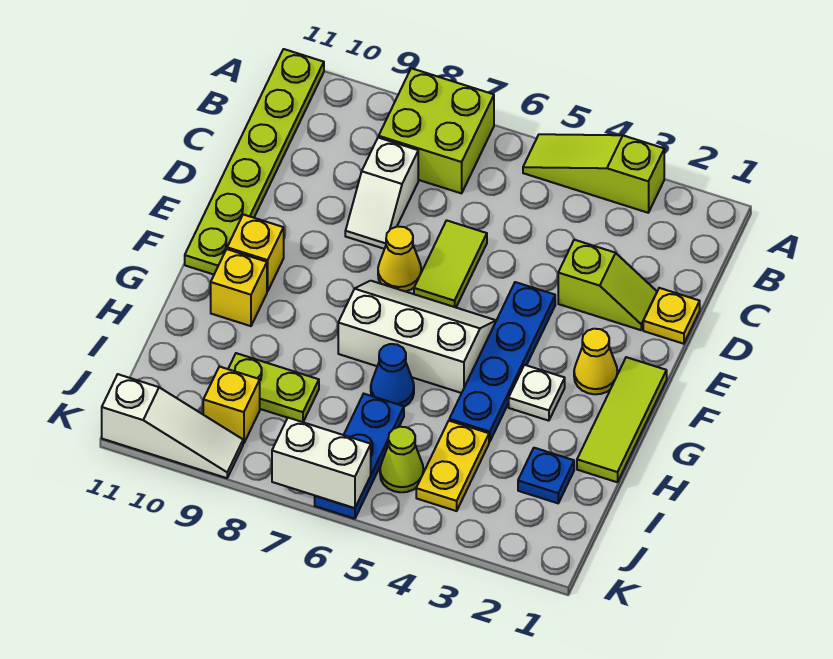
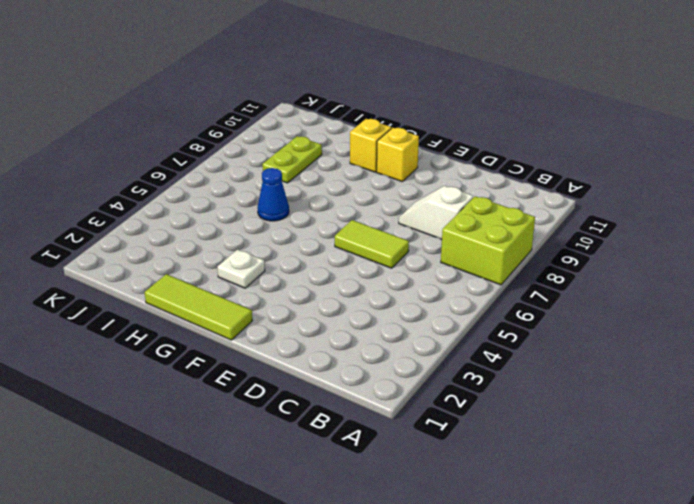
none -> lime 1x3 slope [523,134,664,213]
none -> lime 1x6 plate [185,49,324,274]
none -> yellow 1x1 plate [643,288,700,344]

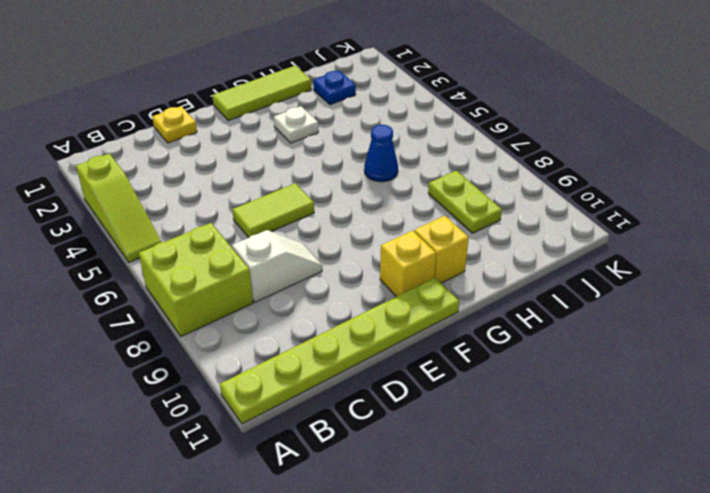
none -> lime 1x2 slope [558,240,657,330]
none -> blue 1x4 plate [449,282,555,442]
none -> yellow 1x1 cone [378,226,421,292]

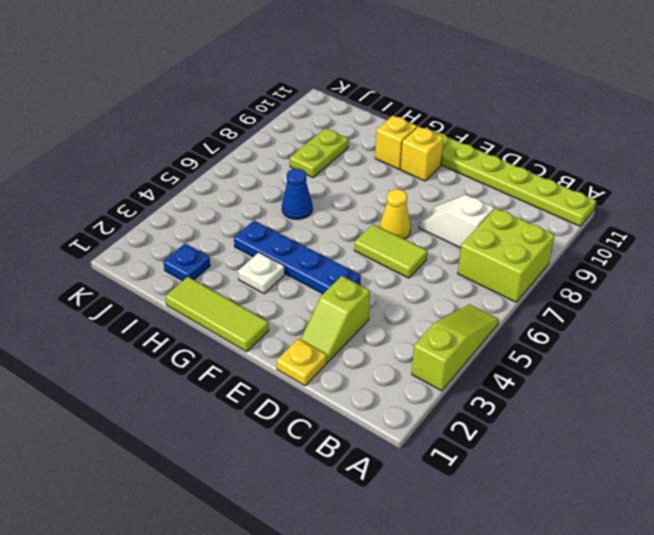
none -> yellow 1x1 cone [574,329,618,394]
none -> white 2x3 slope [338,281,496,393]
none -> yellow 1x2 plate [416,421,489,511]

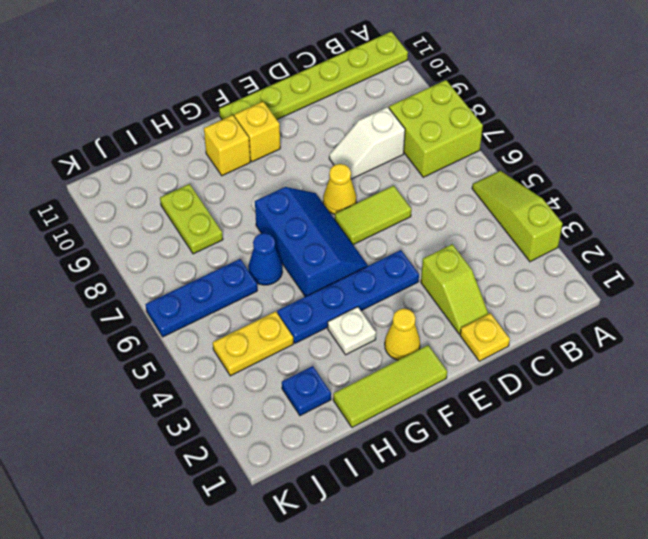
blue 2x3 slope [255,187,368,297] -> white 2x3 slope [338,281,496,393]
none -> lime 1x1 cone [380,427,424,492]
none -> yellow 1x1 brick [203,366,260,444]
none -> white 1x3 slope [102,374,243,478]

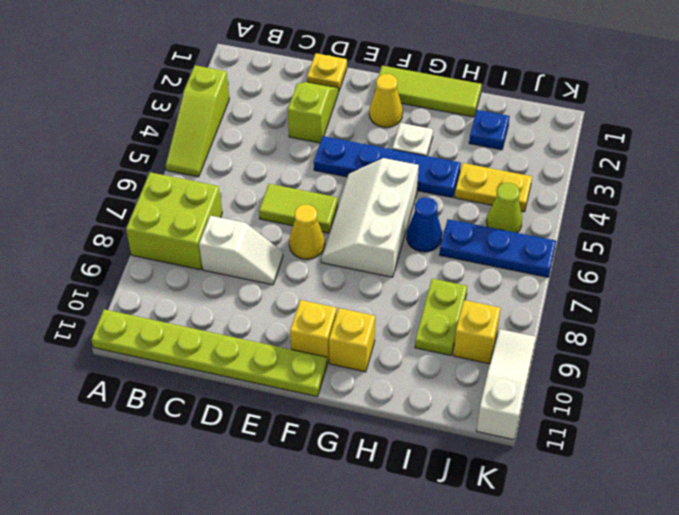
none -> white 1x2 brick [272,418,371,508]

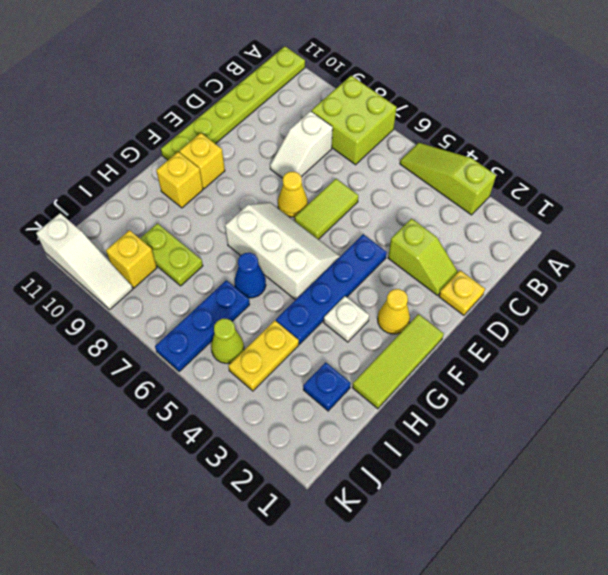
none -> white 1x2 brick [272,418,371,508]

